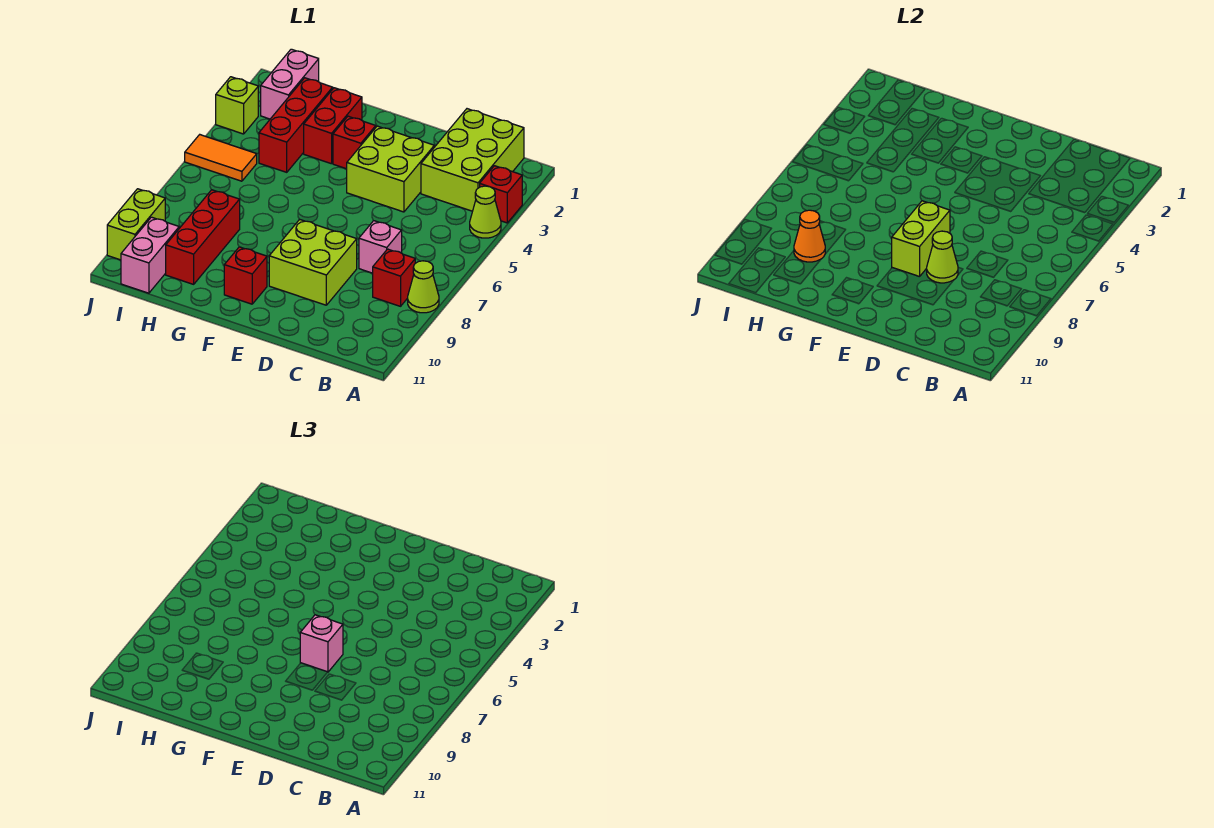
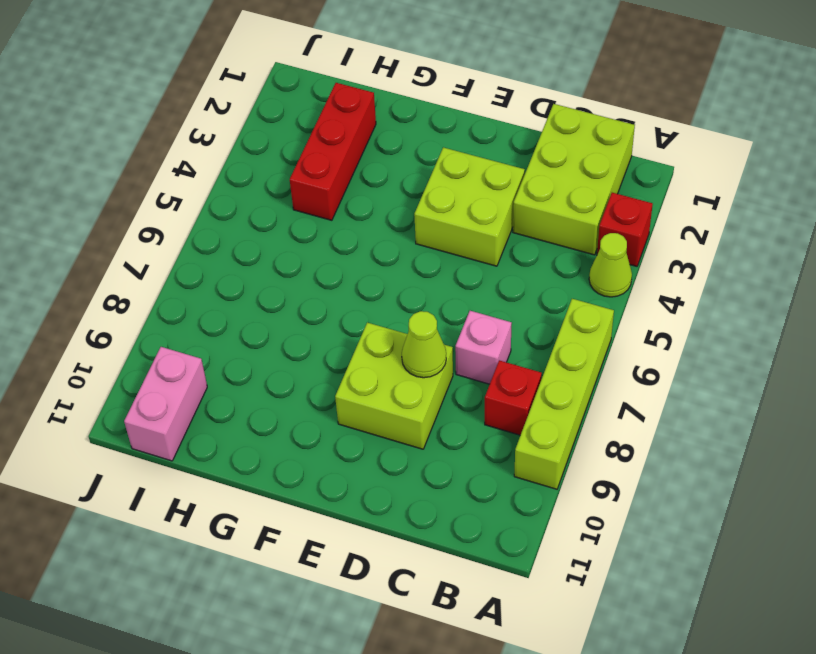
lime 1x4 brick [514,299,614,489] -> lime 1x1 cone [408,261,439,313]
none -> red 1x1 brick [333,116,376,169]
none -> red 1x1 brick [224,247,267,304]
none -> red 1x2 brick [304,88,362,164]

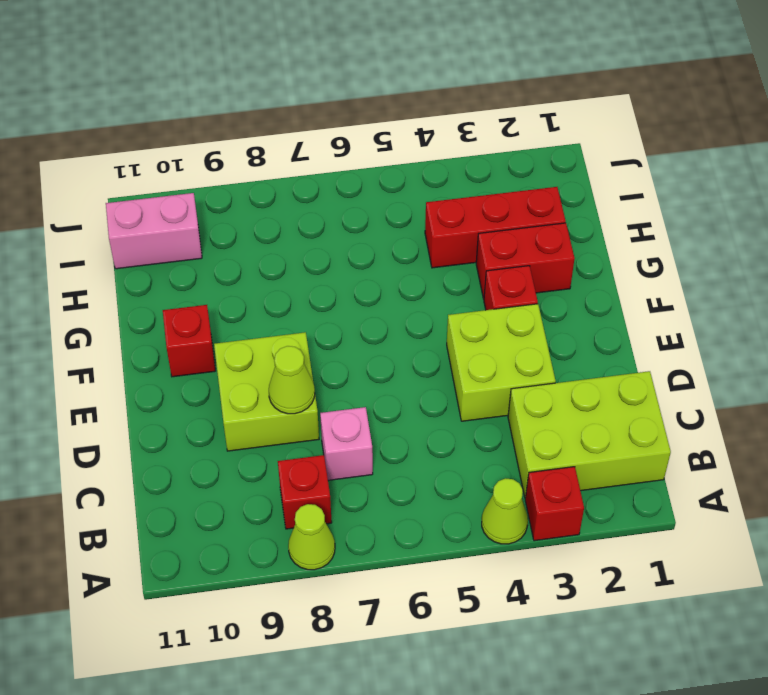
none -> red 1x3 brick [166,190,240,284]
none -> pink 1x2 brick [261,49,319,119]
none -> orange 1x2 tile [185,135,257,181]

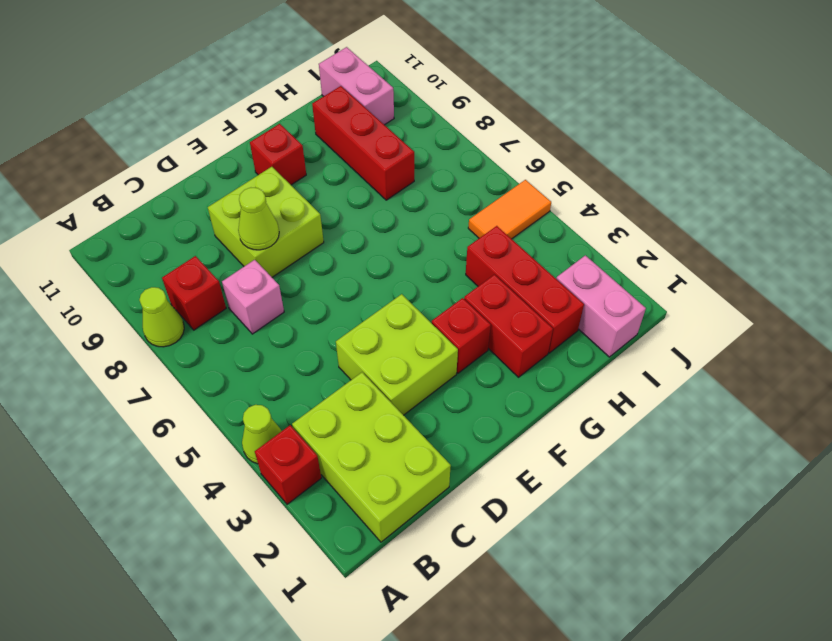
none -> lime 1x1 brick [216,77,258,134]
none -> lime 1x2 brick [107,189,165,260]
none -> lime 1x2 brick [892,201,950,277]

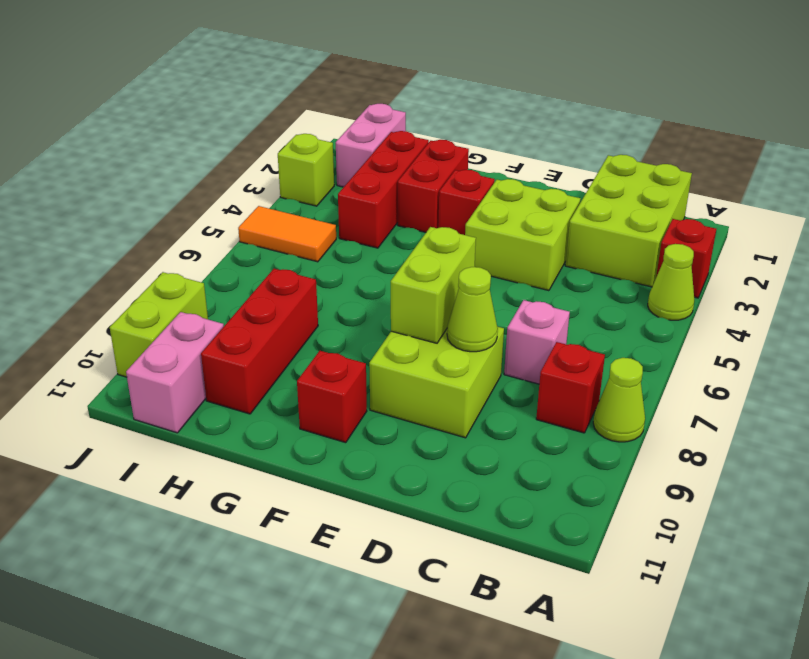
none -> orange 1x1 cone [794,210,825,262]
none -> pink 1x1 brick [300,615,343,672]

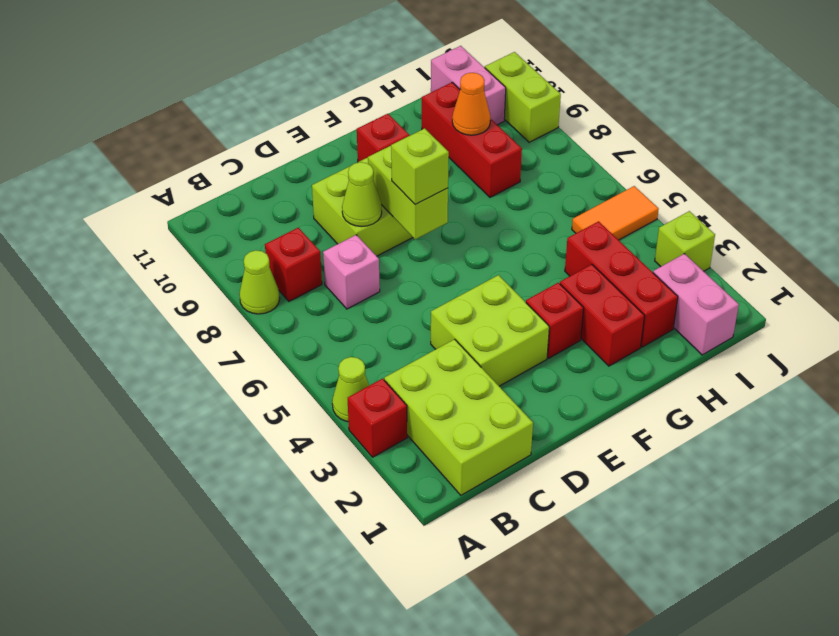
lime 1x1 brick [391,128,449,205] -> pink 1x1 brick [300,615,343,672]

